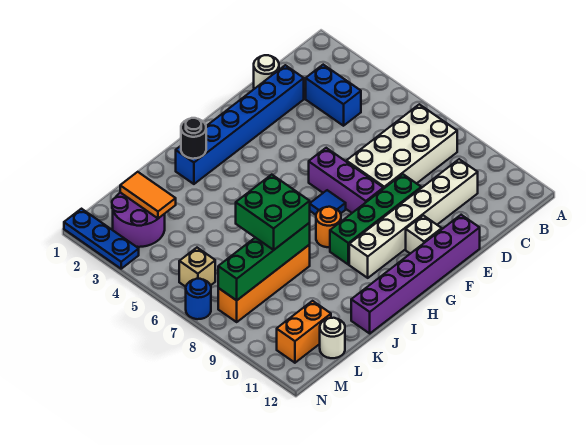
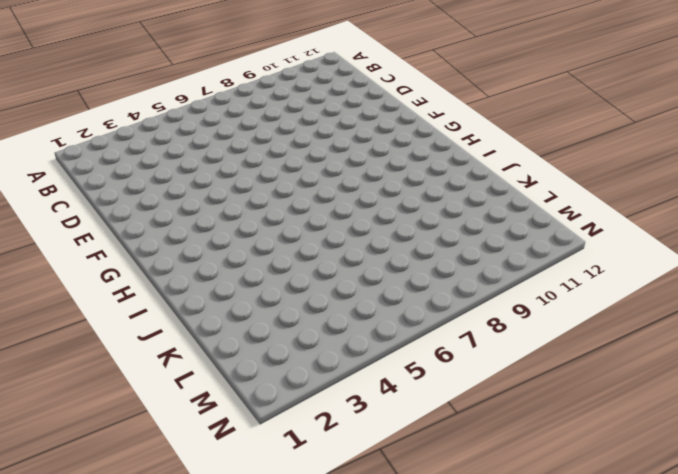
none -> white 2x4 brick [346,104,457,189]
none -> blue 1x2 brick [306,65,361,126]
none -> white 1x6 brick [349,159,478,278]

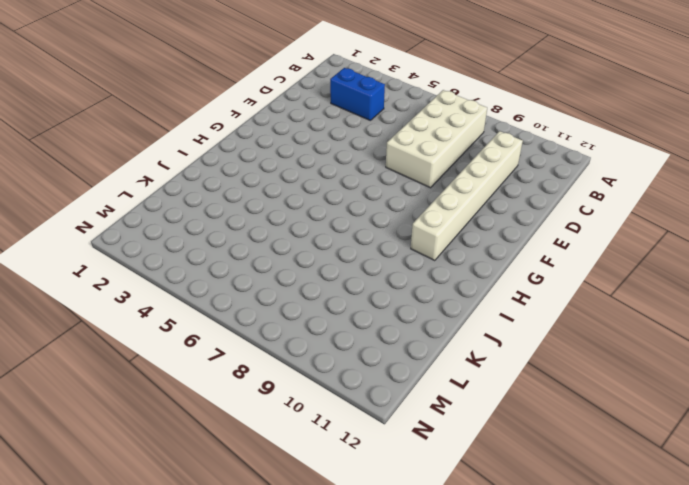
none -> white 1x1 round brick [254,55,279,89]
none -> blue 1x6 brick [176,65,304,184]
none -> green 1x4 brick [330,174,421,264]

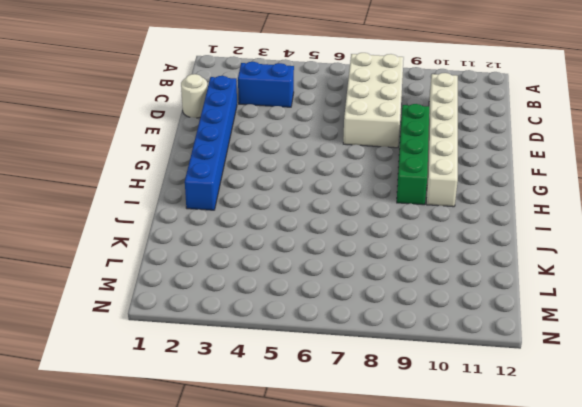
none -> purple 1x6 brick [351,215,480,333]
none -> purple 1x3 brick [309,148,383,213]
none -> white 1x1 brick [406,215,442,254]

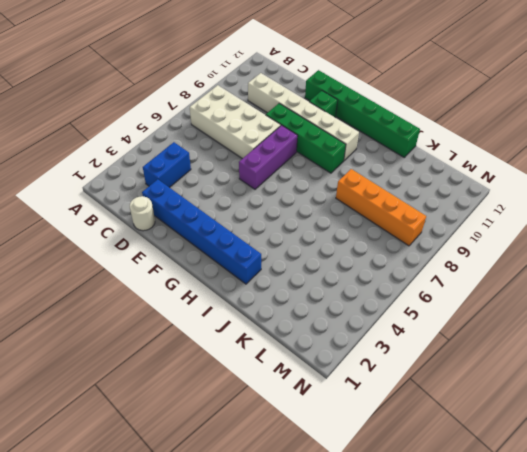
green 1x6 brick [305,70,420,157] -> purple 1x6 brick [351,215,480,333]
green 1x1 brick [309,91,338,117] -> white 1x1 brick [406,215,442,254]
none -> blue 1x1 tile [310,190,346,215]
none -> orange 1x1 round brick [316,207,341,247]
none -> purple 2x2 round brick [112,193,165,247]

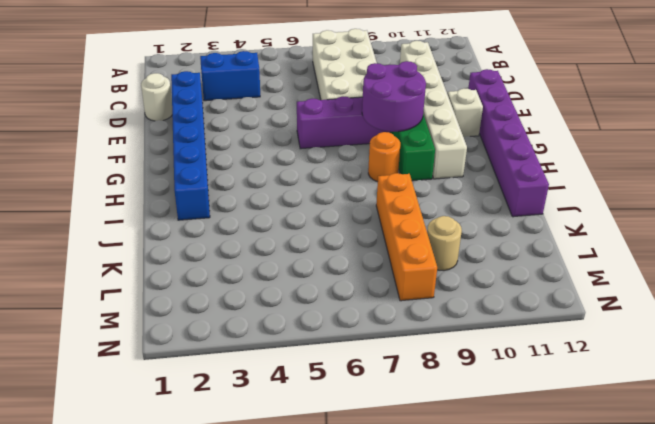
purple 2x2 round brick [362,61,426,132] -> purple 2x2 round brick moved to [112,193,165,247]
tan 1x1 round brick [427,216,462,271] -> none
none -> blue 1x1 tile [310,190,346,215]
none -> orange 1x2 brick [277,301,331,363]
none -> white 1x1 round brick [320,318,345,358]

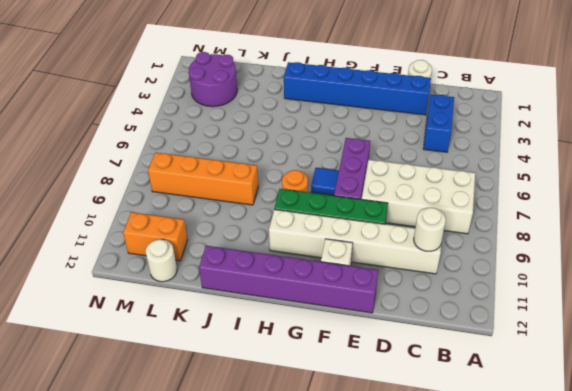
white 1x1 round brick [414,208,446,251] -> none
none -> tan 1x1 brick [179,248,215,287]
none -> blue 1x3 plate [64,209,139,269]
none -> blue 1x1 round brick [186,279,211,319]

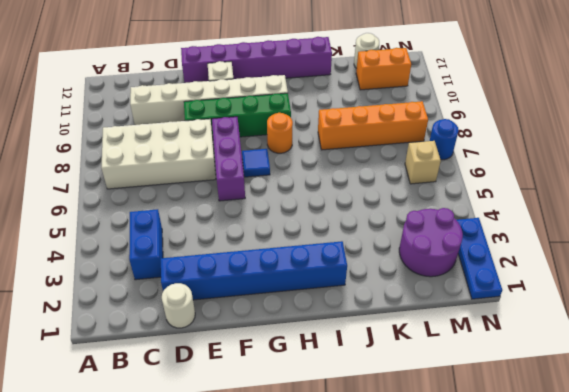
none -> black 1x1 round brick [181,118,206,159]
none -> green 1x4 brick [218,223,310,300]
none -> orange 1x2 tile [120,172,176,218]

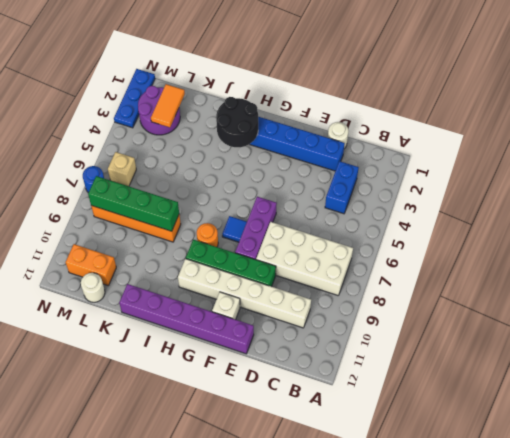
black 2x2 round brick [216,97,258,147] -> black 1x1 round brick [181,118,206,159]
none -> green 2x2 brick [236,175,310,250]

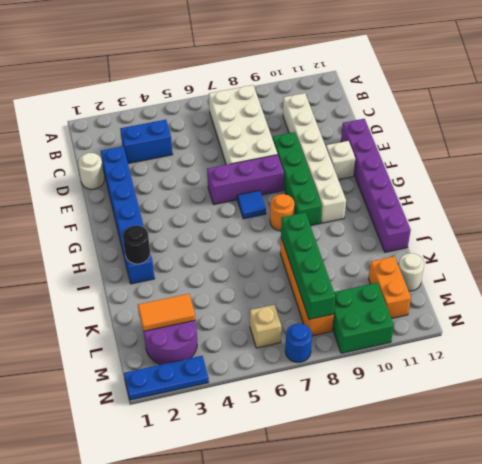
green 2x2 brick [332,283,394,353] -> green 2x2 brick moved to [236,175,310,250]

